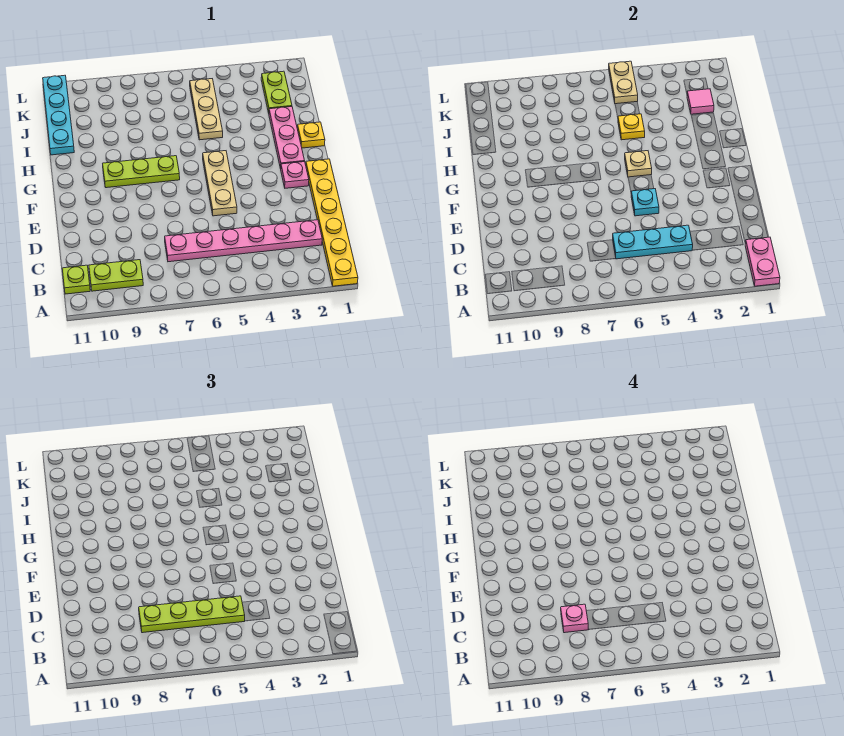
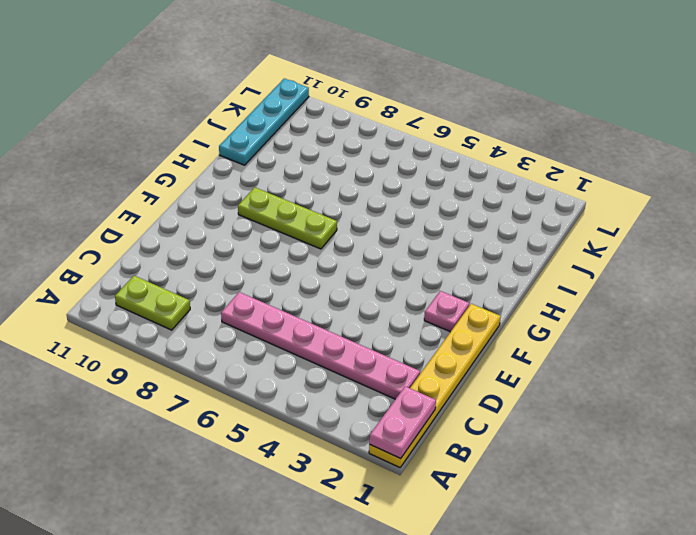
none -> lime 1x1 plate [62,265,90,294]
none -> tan 1x3 plate [203,151,237,216]
none -> pink 1x3 plate [269,107,305,169]

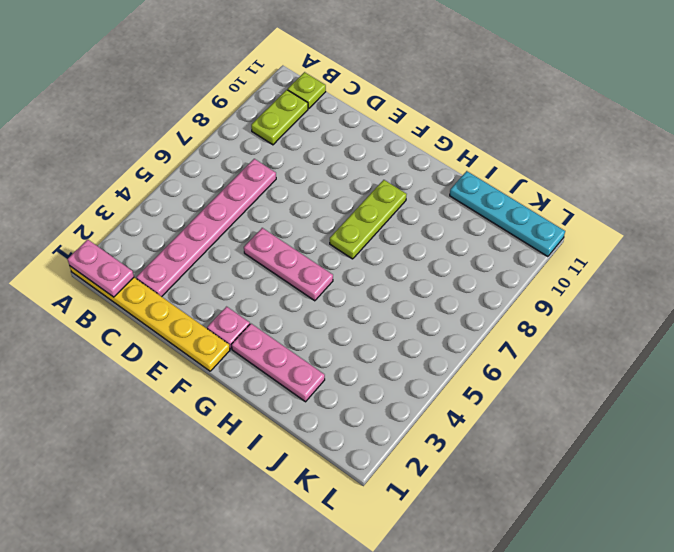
pink 1x3 plate [244,228,333,301] -> tan 1x3 plate [203,151,237,216]
none -> yellow 1x1 plate [297,122,325,148]
none -> tan 1x3 plate [190,79,223,140]
none -> lime 1x2 plate [261,71,292,113]

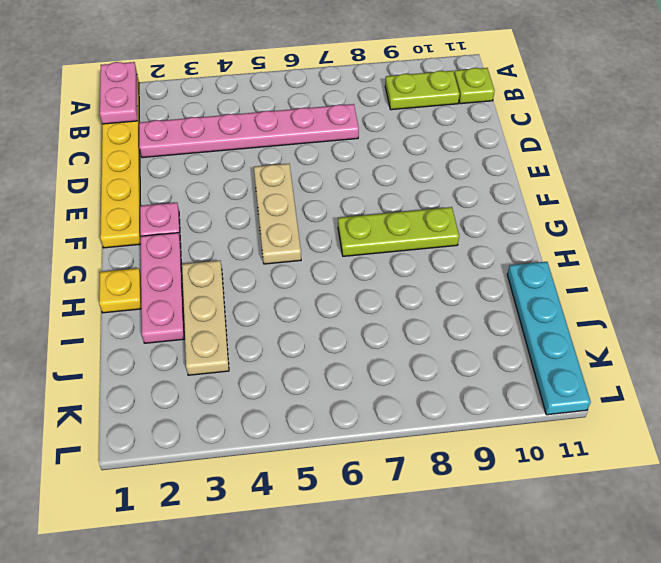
tan 1x3 plate [182,260,229,375] -> tan 1x3 plate moved to [190,79,223,140]
none -> lime 1x2 plate [261,71,292,113]
none -> cyan 1x3 plate [613,225,693,259]
none -> cyan 1x1 plate [631,189,659,216]

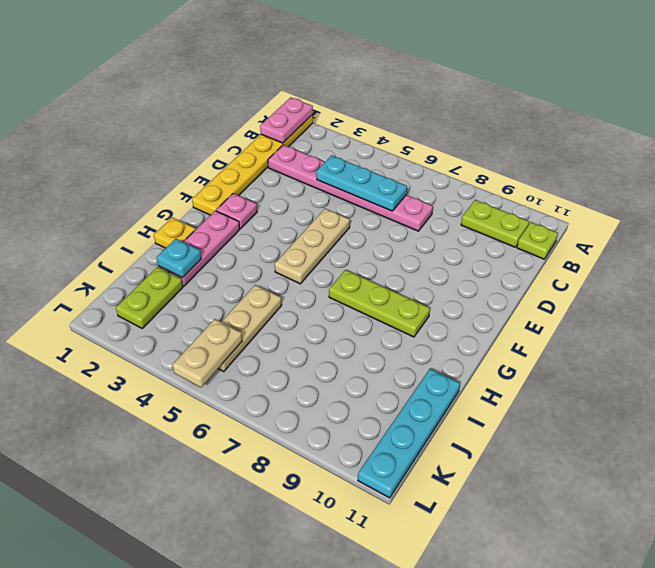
cyan 1x1 plate [157,239,201,278] -> cyan 1x1 plate moved to [631,189,659,216]
none -> tan 1x1 plate [625,151,652,177]
none -> yellow 1x1 plate [618,114,645,140]
none -> pink 1x1 tile [687,89,714,114]

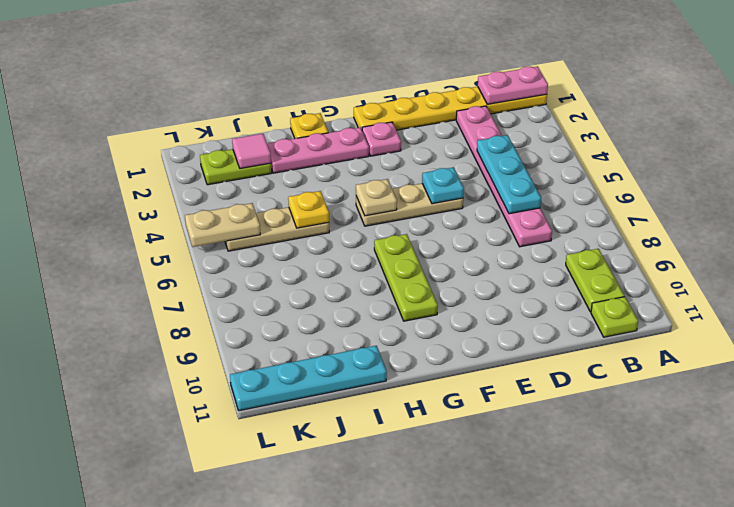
none -> lime 1x4 plate [139,596,245,633]
none -> pink 1x1 plate [561,604,589,633]

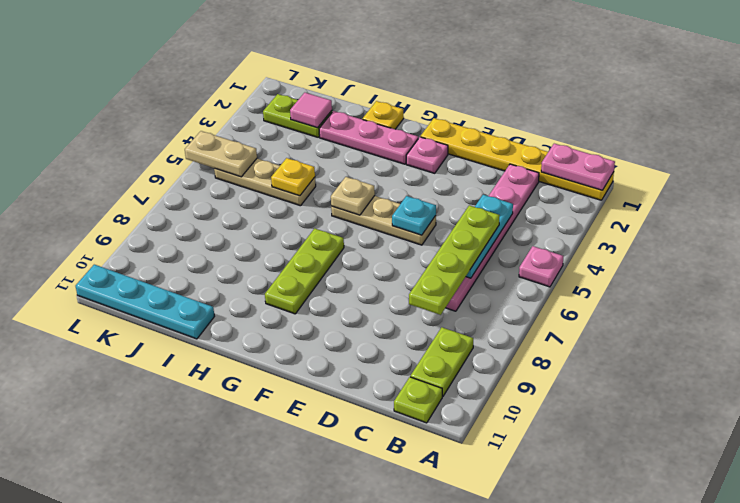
pink 1x1 plate [519,246,563,287] -> pink 1x1 plate moved to [561,604,589,633]

